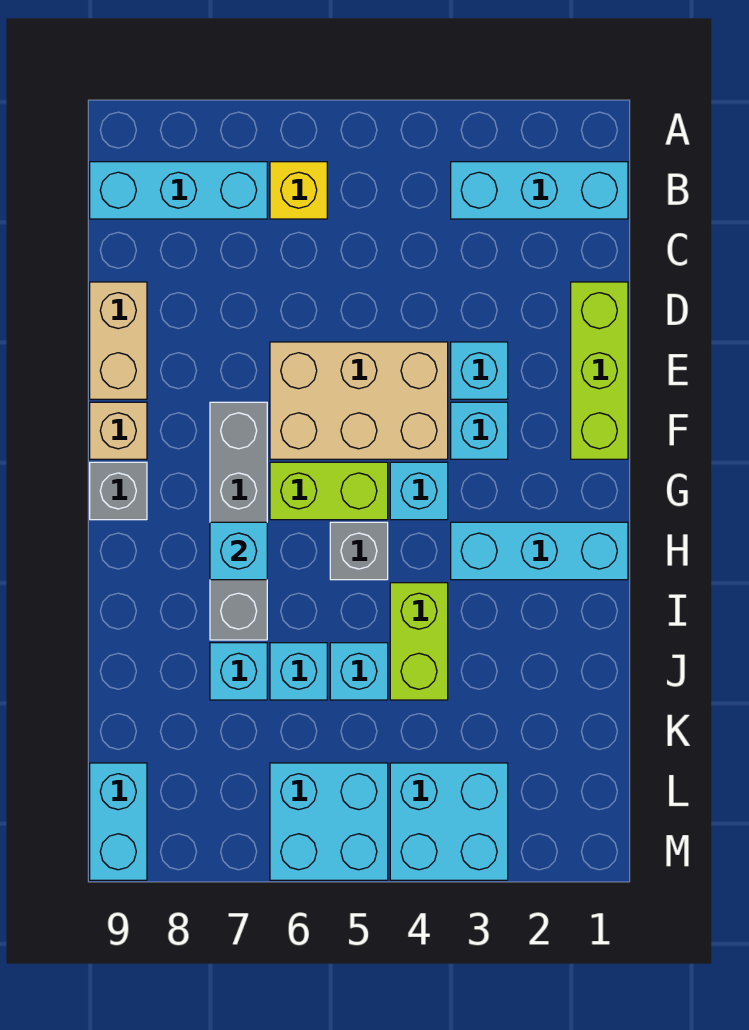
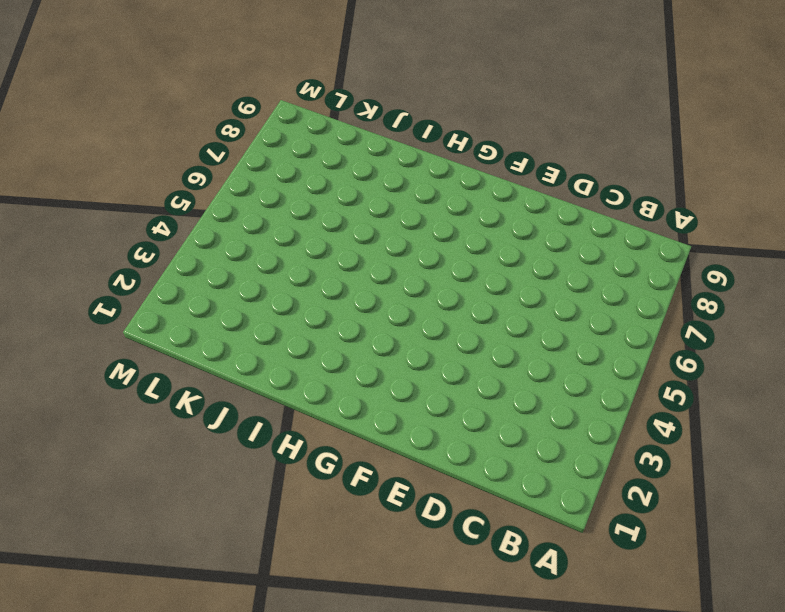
none -> cyan 1x3 brick [451,162,628,219]
none -> yellow 1x1 brick [270,162,327,219]
none -> cyan 1x3 brick [90,162,267,219]

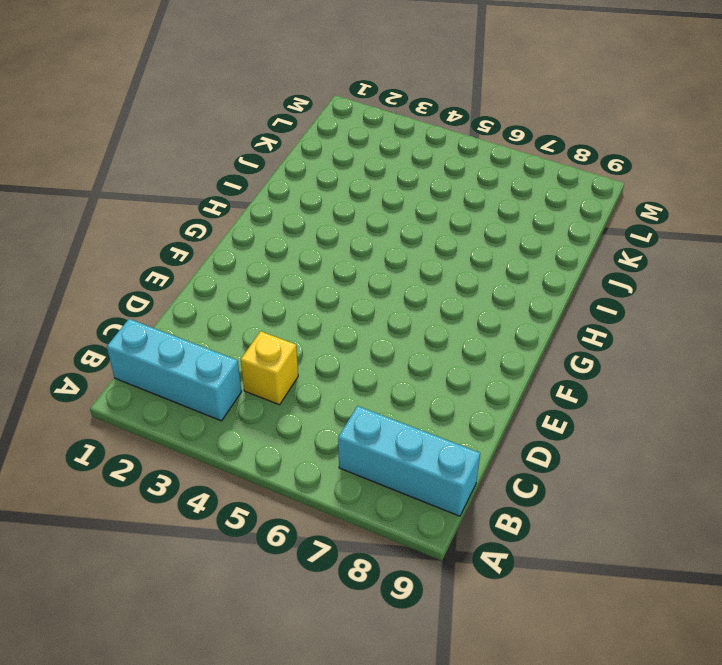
yellow 1x1 brick [241,331,298,405] -> yellow 1x1 brick moved to [270,162,327,219]
none -> lime 1x3 brick [571,282,628,459]
none -> tan 1x2 brick [90,282,147,399]
none -> cyan 1x1 brick [451,342,508,399]

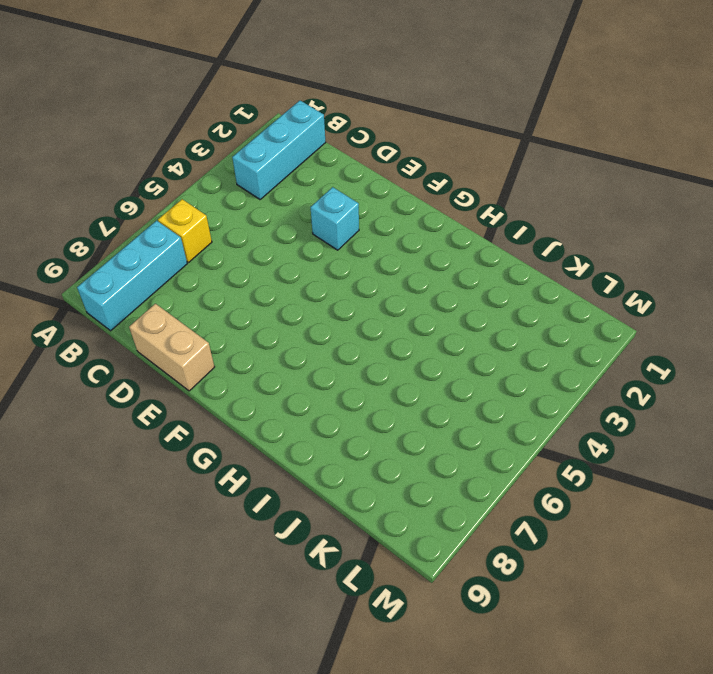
none -> lime 1x3 brick [571,282,628,459]
none -> tan 2x3 brick [270,342,448,459]
none -> cyan 1x1 brick [451,402,508,459]

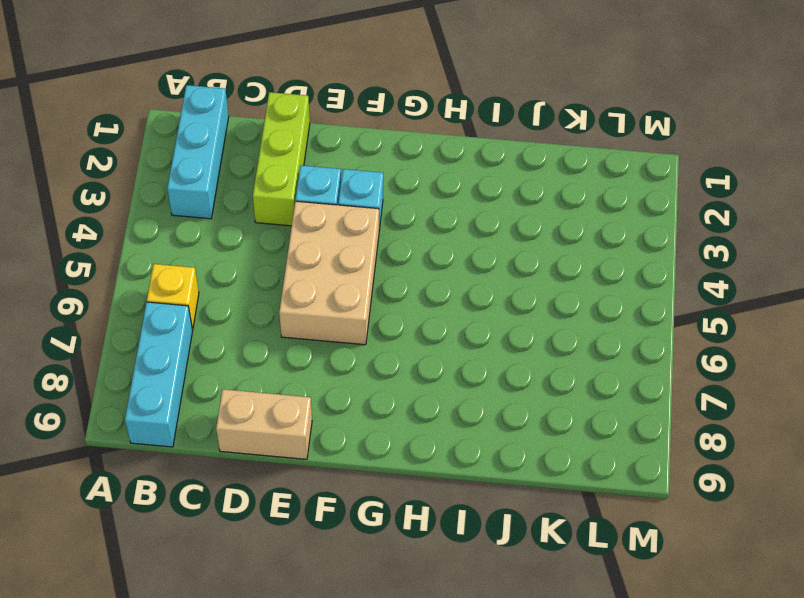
lime 1x3 brick [253,92,310,226] -> lime 1x3 brick turned to [571,282,628,459]
none -> grey 1x4 brick [210,402,267,640]
none -> tan 1x1 brick [90,402,147,459]
none -> cyan 1x1 brick [390,462,448,520]

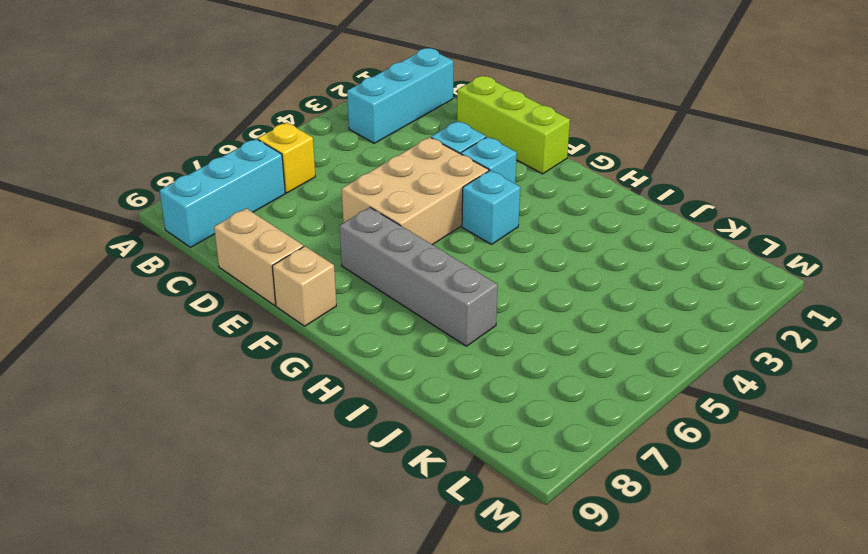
none -> lime 1x2 brick [270,462,388,520]
none -> grey 1x1 brick [90,462,147,520]
none -> cyan 1x3 brick [451,522,628,580]

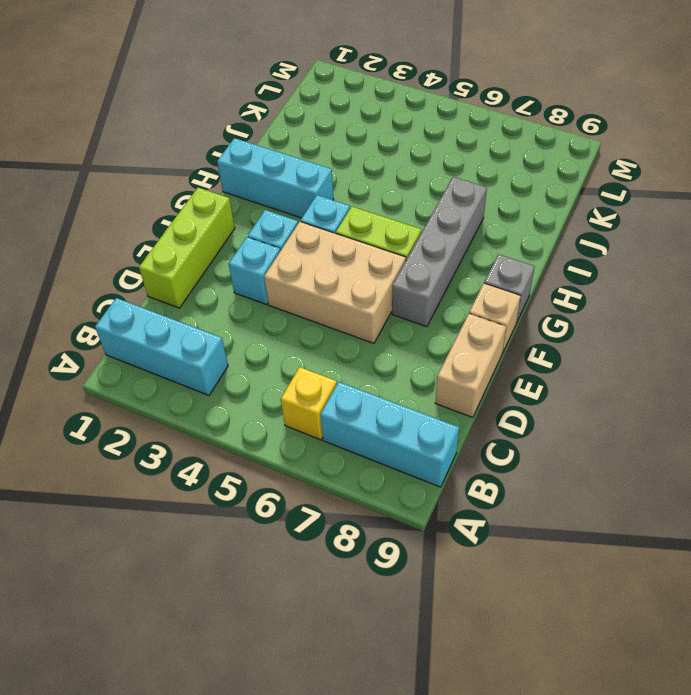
none -> grey 1x1 brick [330,522,388,580]
none -> lime 1x2 brick [390,583,448,700]
none -> cyan 1x1 brick [330,643,388,700]

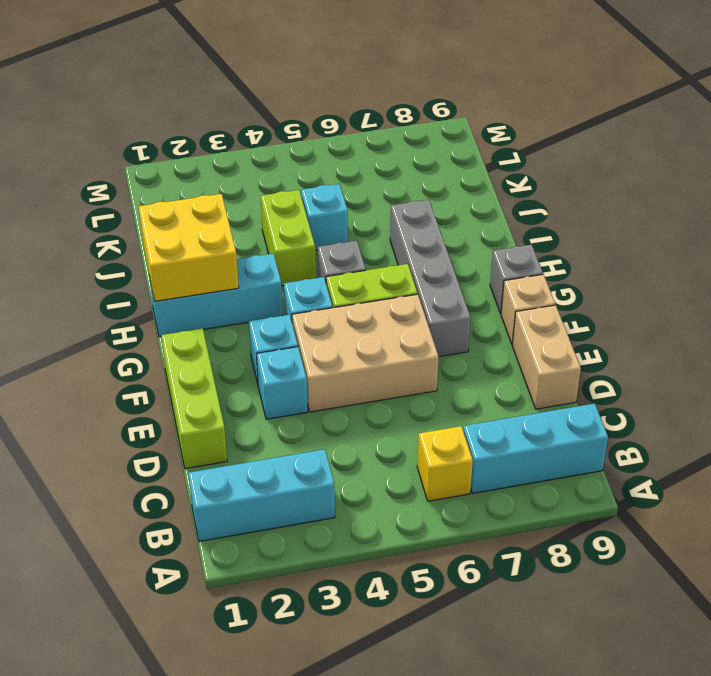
yellow 2x2 brick [139,194,239,301] -> none
none -> cyan 1x1 brick [270,643,327,700]
none -> cyan 1x1 brick [210,643,267,700]
none -> cyan 2x2 brick [390,763,508,880]

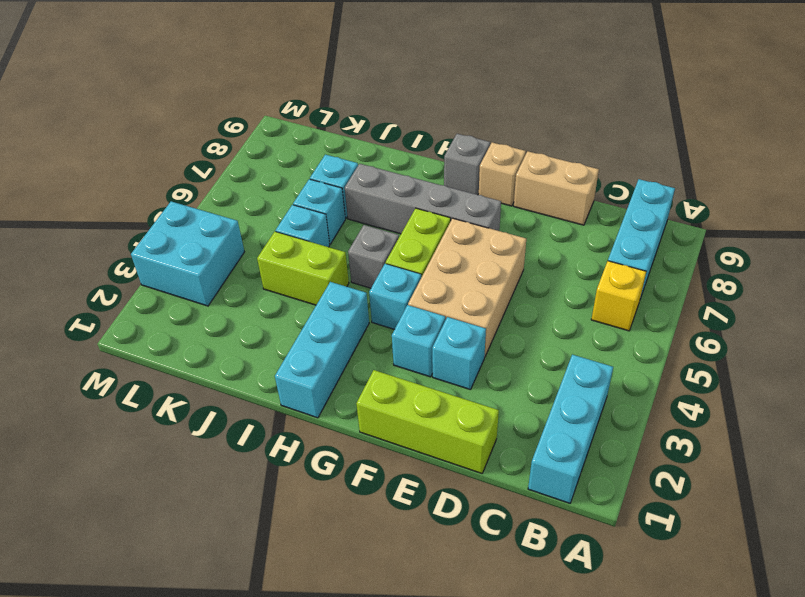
none -> cyan 2x2 brick [270,763,388,880]
none -> cyan 1x2 brick [90,763,147,880]
none -> cyan 1x1 brick [210,522,267,580]

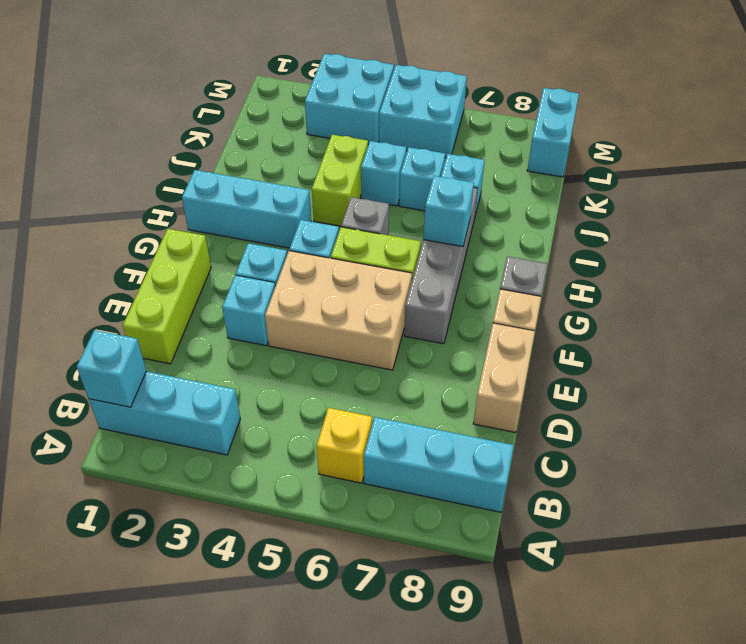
cyan 1x1 brick [77,330,146,407] -> none

